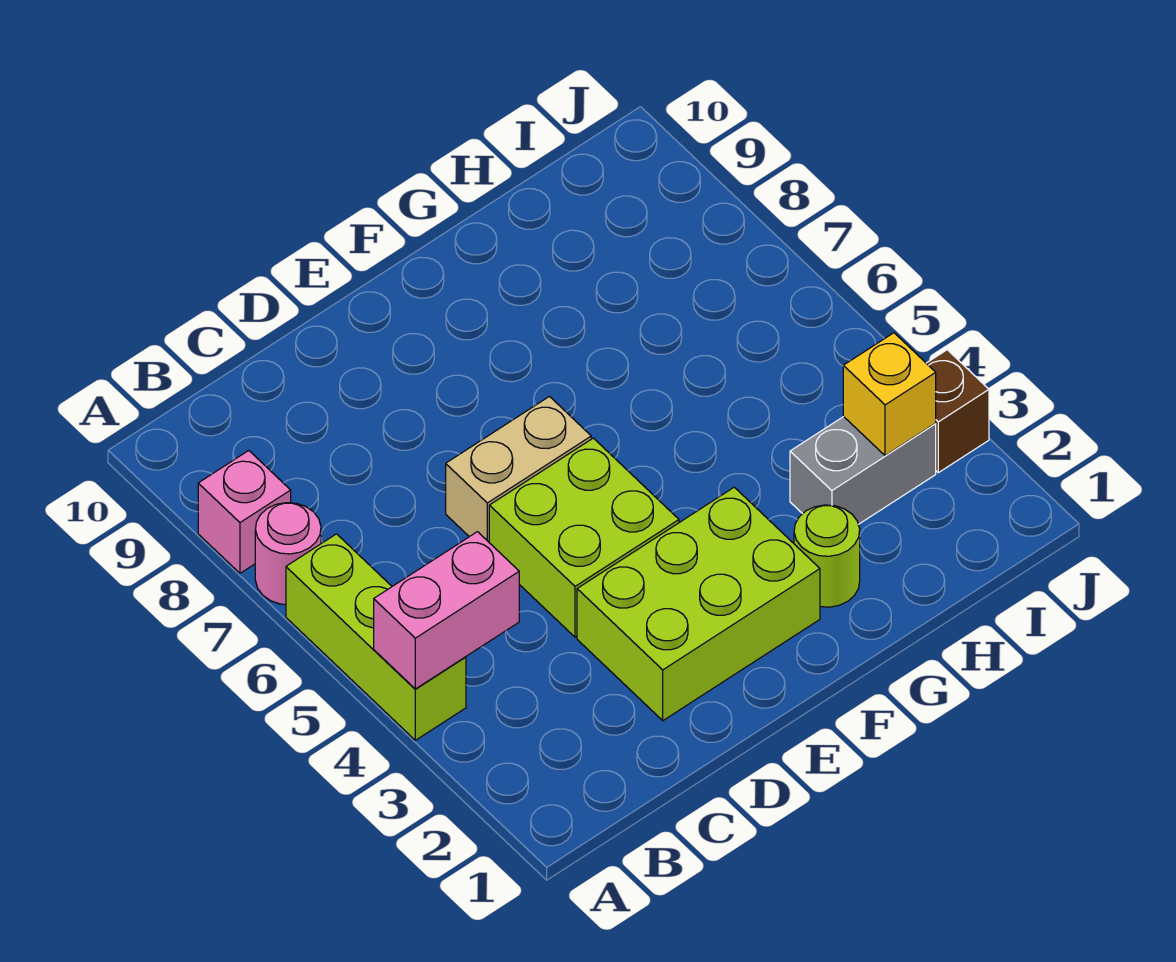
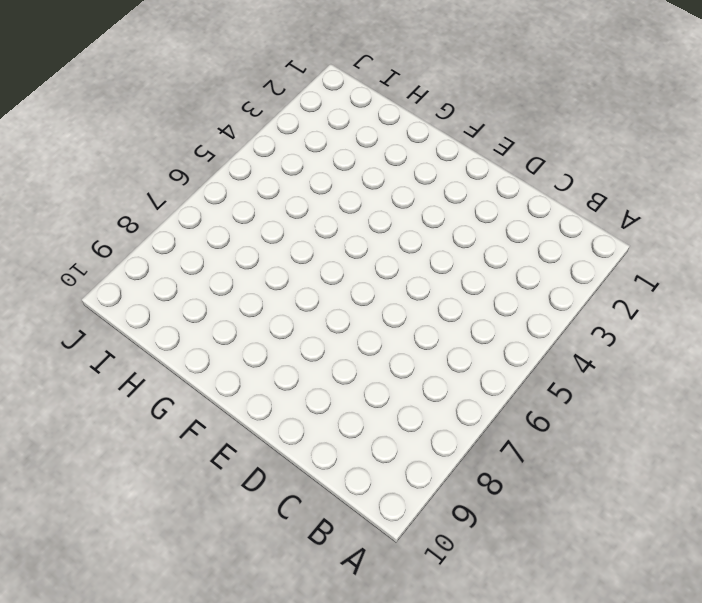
none -> lime 1x3 brick [286,534,466,740]
none -> pink 1x1 round brick [255,503,321,604]

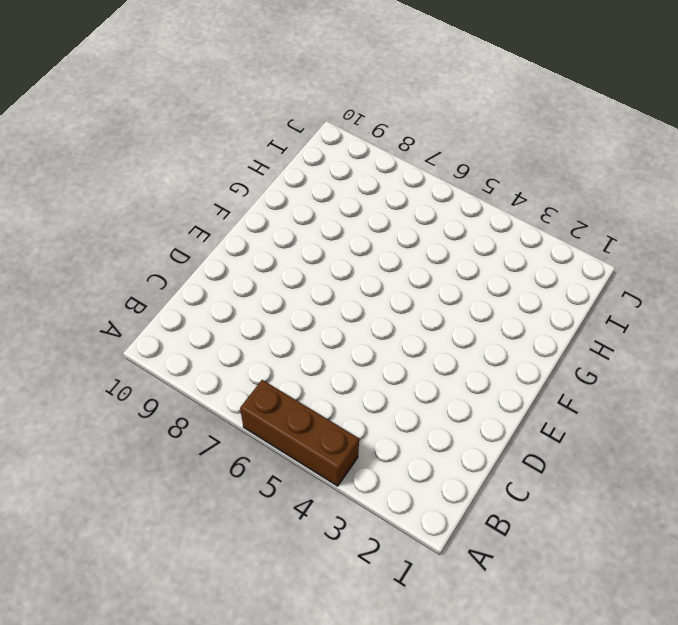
brown 1x3 brick [240,380,359,486] -> lime 1x3 brick [286,534,466,740]
none -> pink 1x1 round brick [255,503,321,604]
none -> pink 1x1 brick [198,451,291,573]

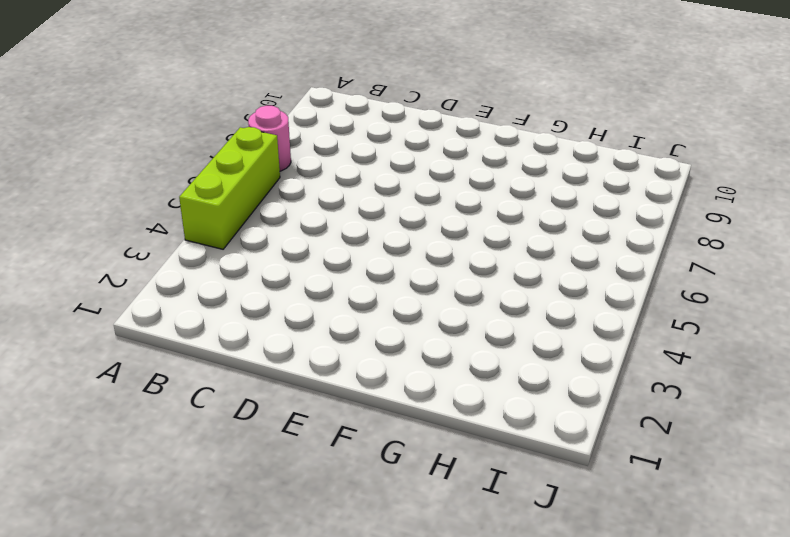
none -> pink 1x1 brick [198,451,291,573]
none -> lime 2x3 brick [577,487,820,721]

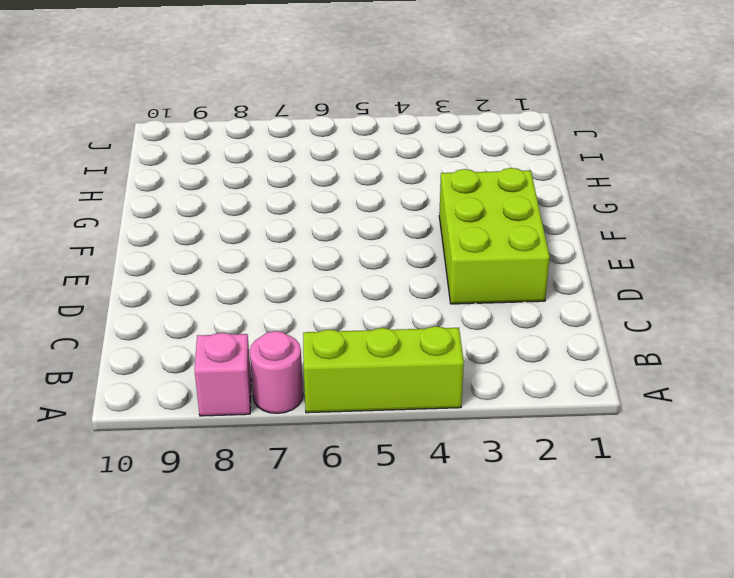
none -> lime 2x2 brick [489,438,679,637]
none -> tan 1x2 brick [446,397,591,542]

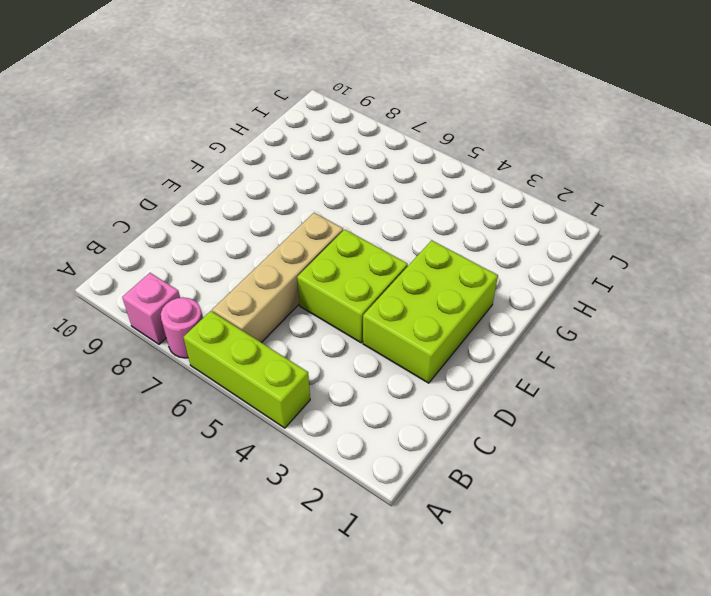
tan 1x4 brick [212,213,343,343] -> tan 1x2 brick [446,397,591,542]
none -> lime 1x1 round brick [794,505,860,607]
none -> grey 1x2 brick [790,417,936,524]

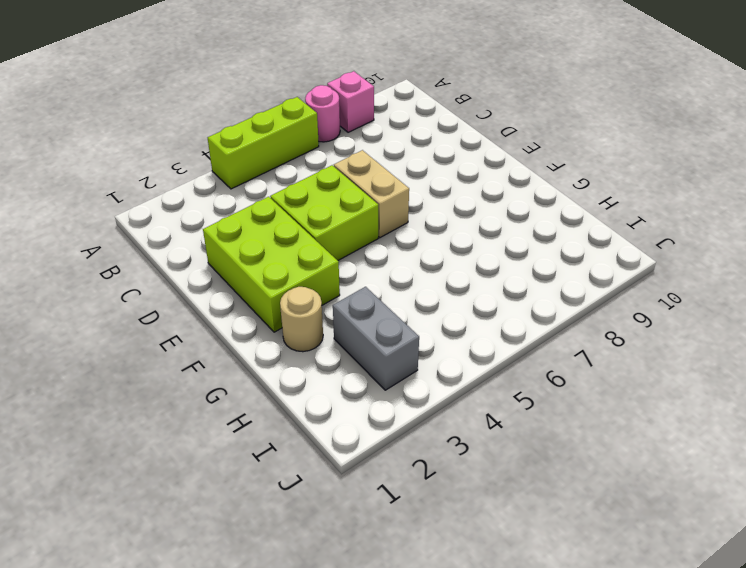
tan 1x1 round brick [280,287,323,352] -> lime 1x1 round brick [794,505,860,607]
none -> brown 1x1 brick [926,350,989,473]
none -> pink 1x2 brick [374,532,519,689]

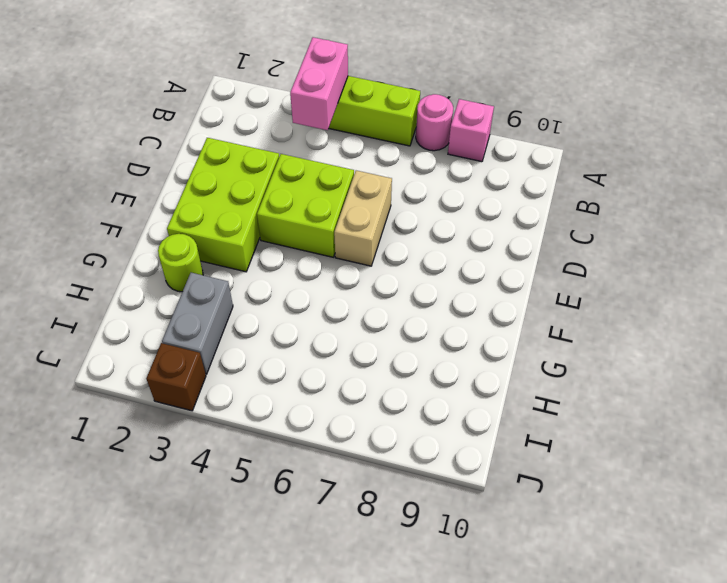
none -> yellow 1x1 brick [843,333,936,456]

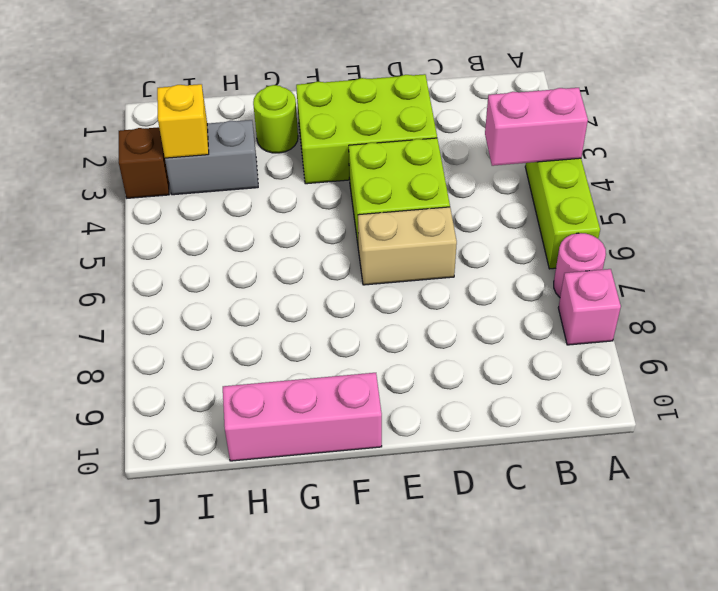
pink 1x3 brick [223,373,382,461] -> none

